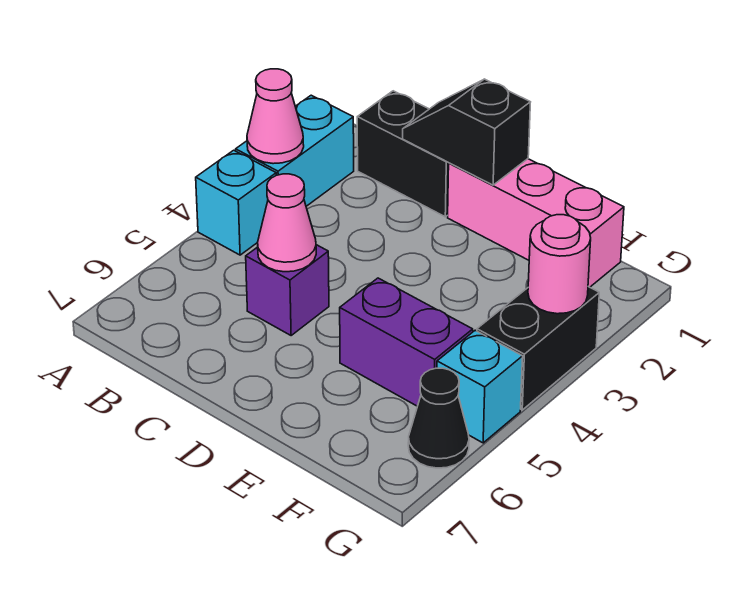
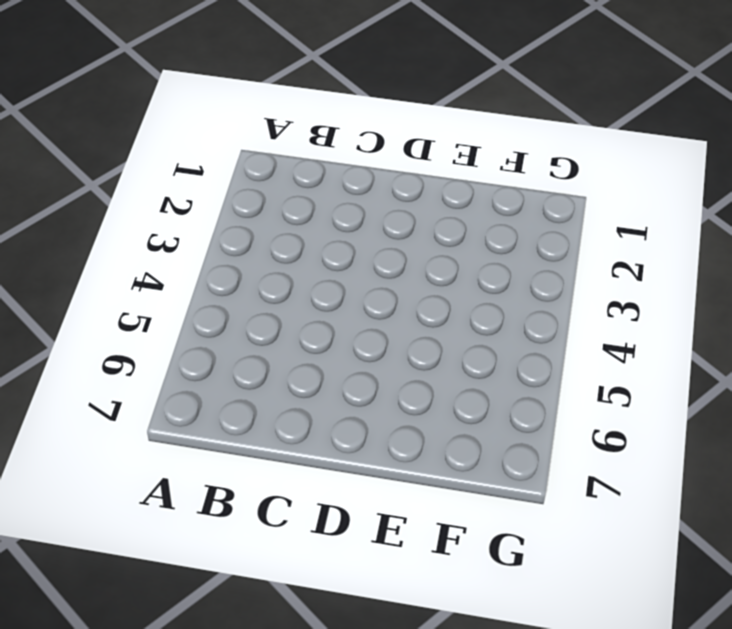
none -> cyan 1x2 brick [236,95,354,206]
none -> cyan 1x1 brick [196,150,276,255]
none -> black 1x2 brick [357,91,449,217]

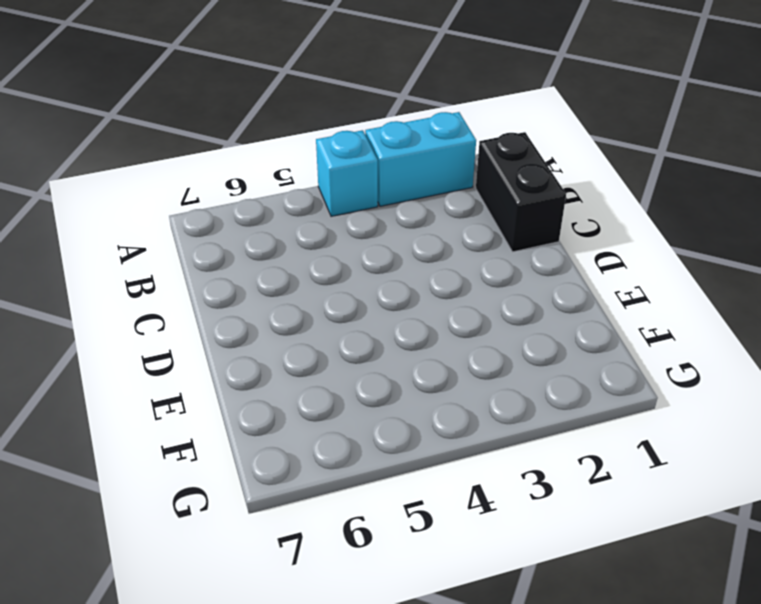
none -> purple 1x1 brick [246,245,329,336]
none -> pink 1x3 brick [448,159,624,287]
none -> purple 1x2 brick [340,278,473,406]

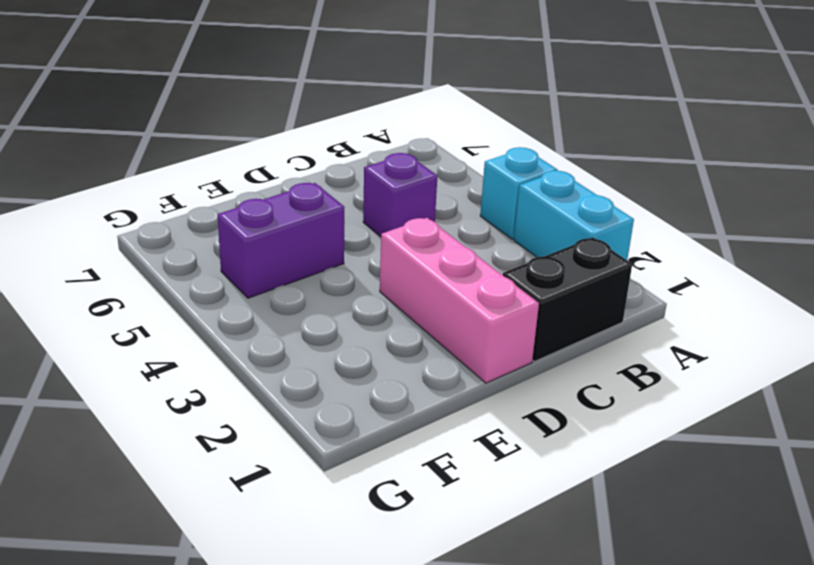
pink 1x3 brick [380,218,539,383] -> pink 1x3 brick turned to [448,159,624,287]
none -> black 1x2 brick [477,287,599,410]
none -> cyan 1x1 brick [437,330,523,443]
none -> black 1x1 cone [408,368,469,468]

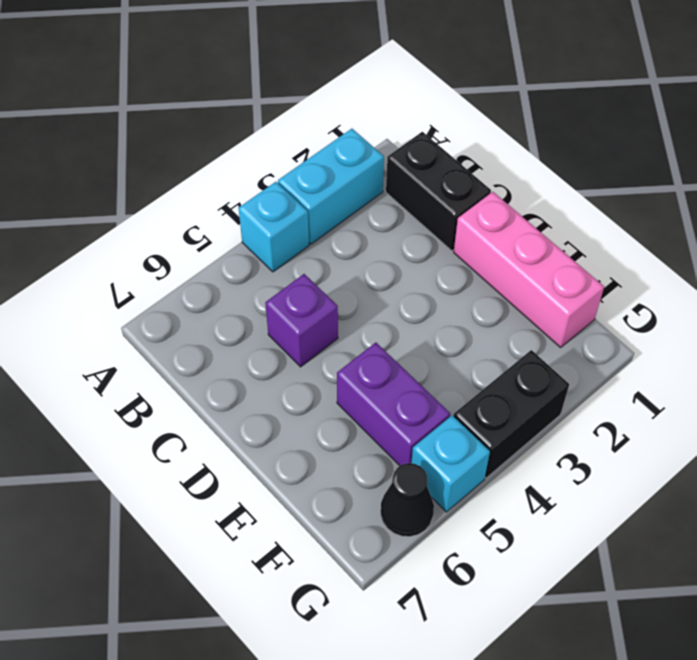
none -> pink 1x1 cone [247,69,304,164]
none -> black 1x2 slope [403,79,530,185]
none -> pink 1x1 cone [258,174,316,272]

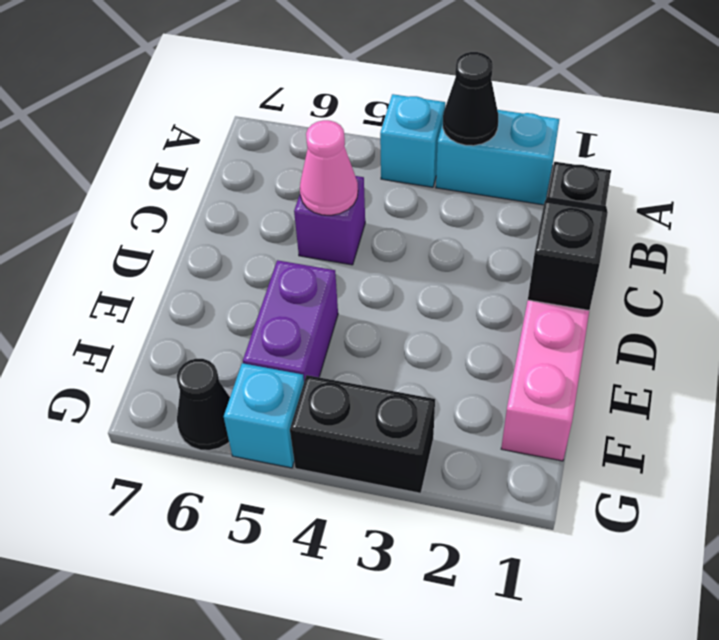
black 1x1 cone [443,52,498,146] -> pink 1x1 cone [247,69,304,164]
none -> pink 1x1 round brick [528,215,591,314]

